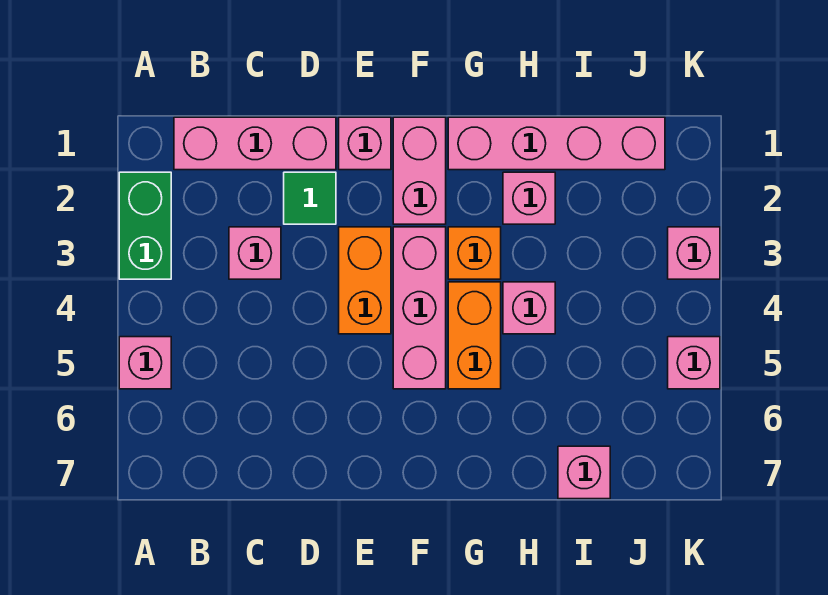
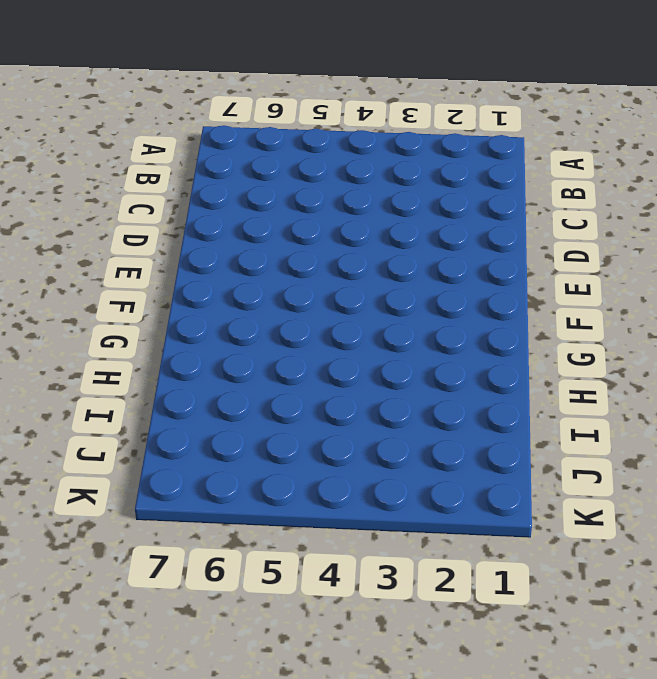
none -> green 1x2 brick [119,172,171,279]
none -> pink 1x1 brick [119,337,171,389]
none -> pink 1x3 brick [174,117,336,170]

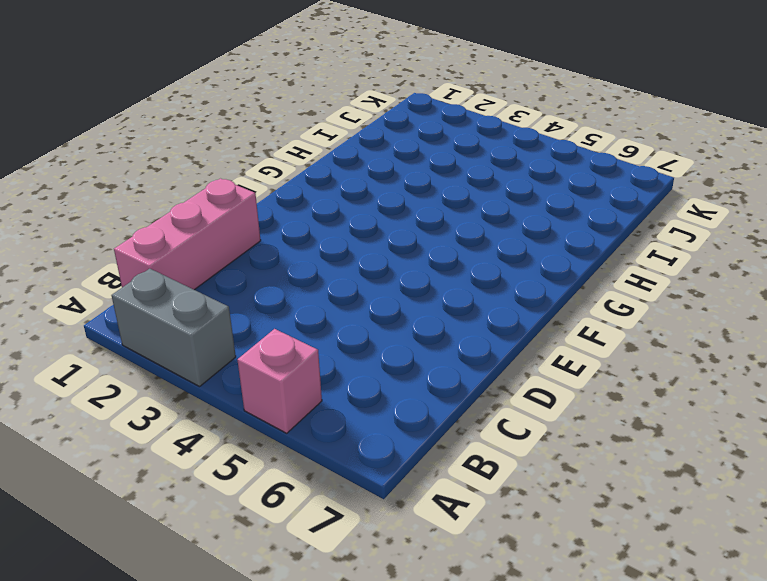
grey 1x2 brick [111,269,236,387] -> green 1x2 brick [119,172,171,279]
none -> pink 1x1 brick [229,227,281,279]
none -> green 1x1 tile [284,172,336,224]
none -> pink 1x1 brick [339,117,391,170]

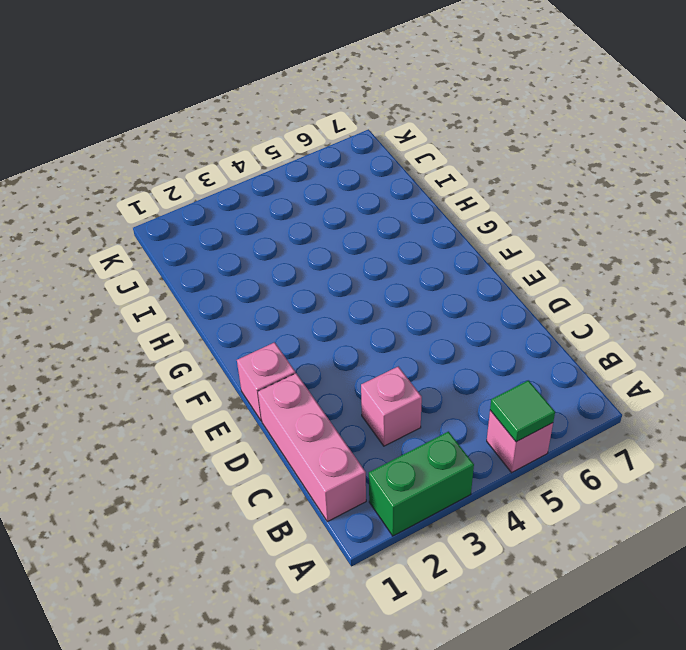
green 1x1 tile [490,380,555,442] -> green 1x1 tile moved to [284,172,336,224]
none -> orange 1x2 brick [339,227,391,334]
none -> pink 1x2 brick [393,117,446,224]
none -> pink 1x3 brick [393,227,446,389]

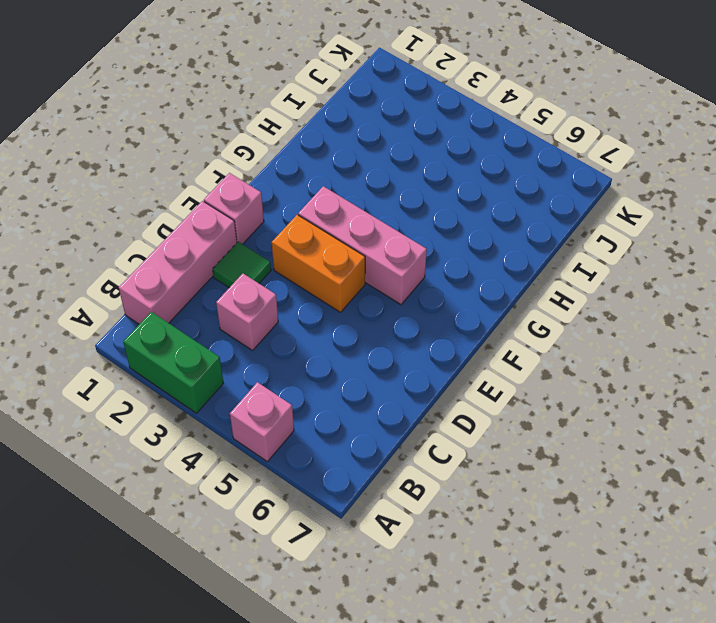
none -> pink 1x2 brick [393,117,446,224]
none -> pink 1x4 brick [448,117,665,170]
none -> orange 1x1 brick [448,227,501,279]

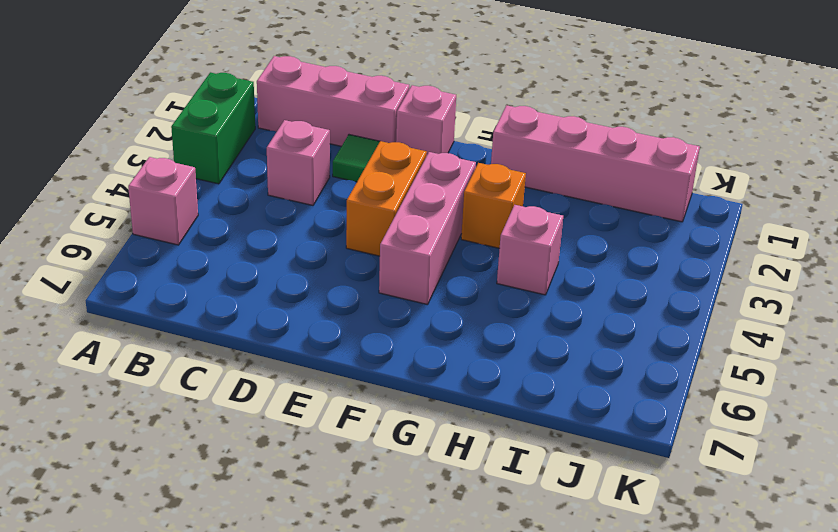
none -> pink 1x2 brick [393,117,446,224]
none -> orange 1x2 brick [448,282,501,389]
none -> pink 1x1 brick [503,172,555,224]

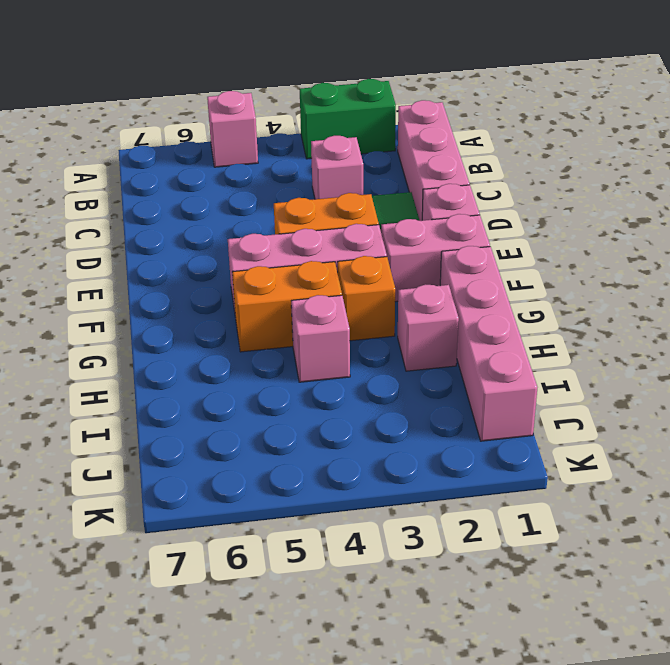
none -> pink 1x1 brick [558,446,610,499]
none -> pink 1x1 brick [668,227,720,279]
none -> pink 1x1 brick [668,337,720,389]

